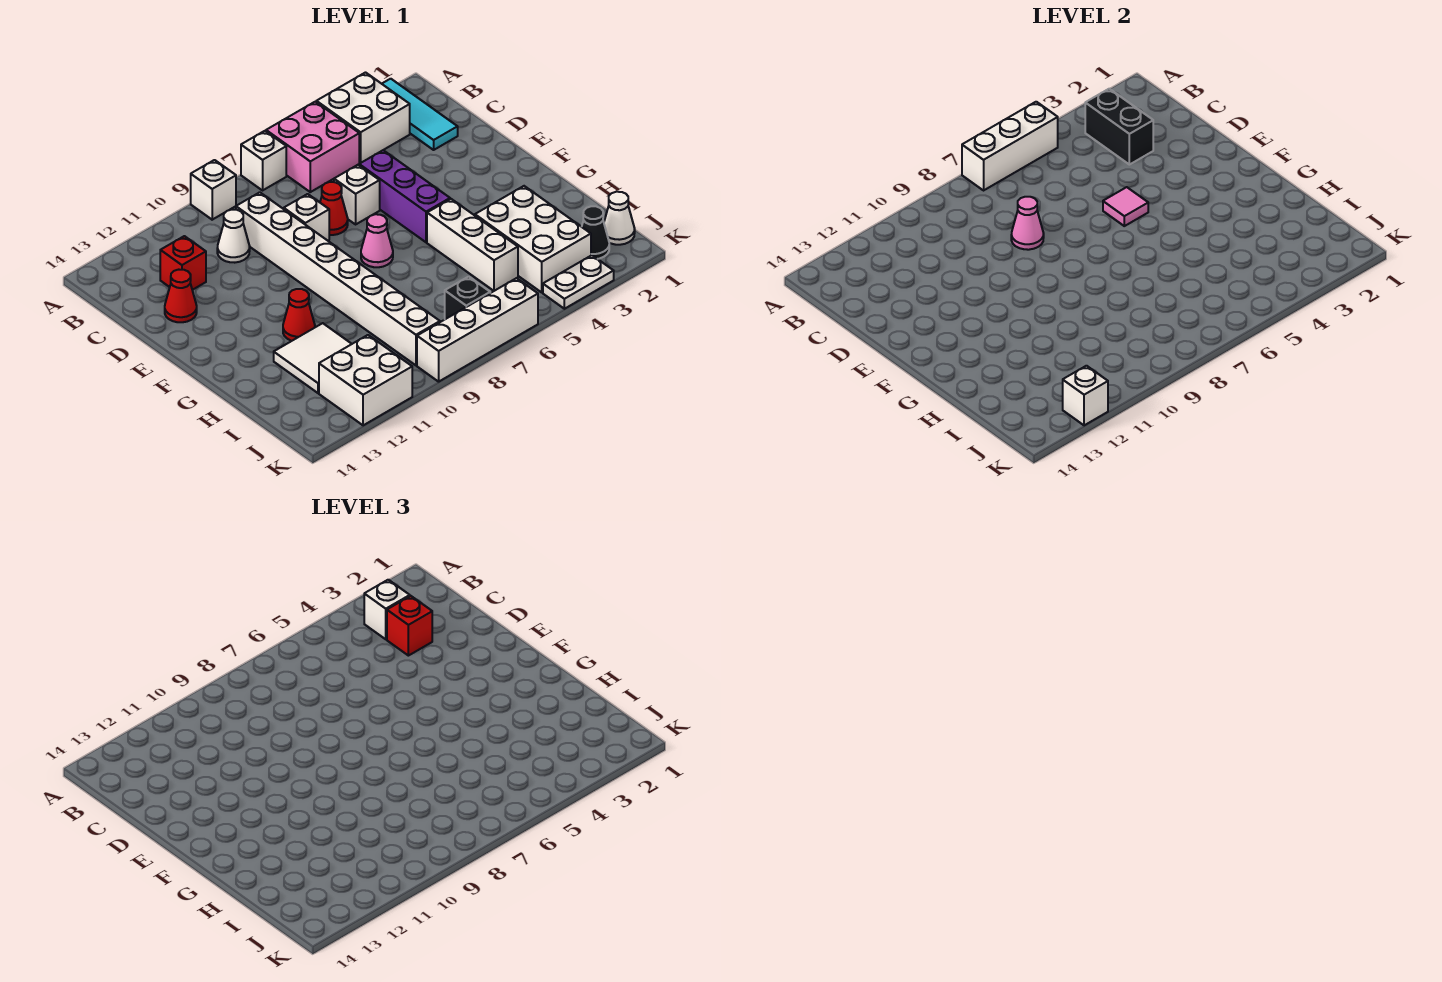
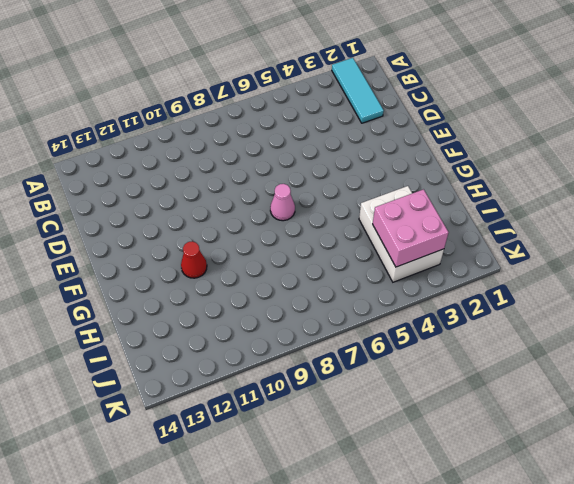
pink 2x2 brick [373,189,449,267] -> pink 2x2 brick moved to [266,102,359,192]
none -> white 2x2 brick [316,73,410,163]
none -> white 1x1 brick [241,131,286,190]
none -> white 1x1 brick [191,160,236,220]
none -> white 1x8 brick [236,192,440,365]

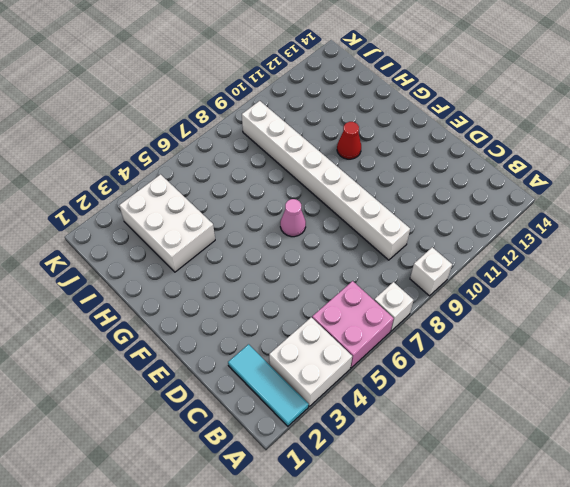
none -> white 1x1 cone [217,210,250,263]
none -> red 1x1 brick [160,236,206,290]
none -> purple 1x3 brick [359,150,450,242]
none -> white 1x1 brick [334,165,380,224]

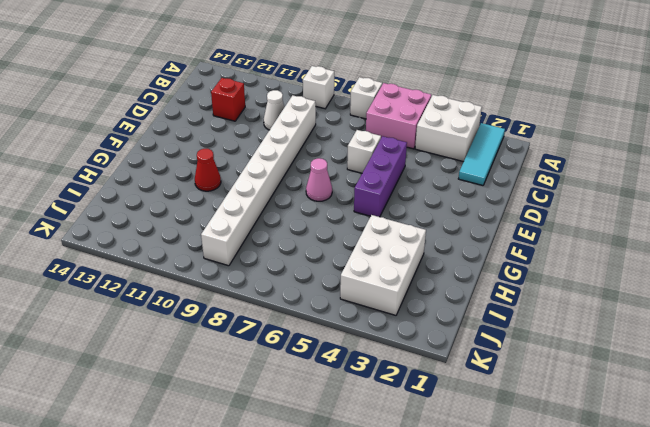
none -> red 1x1 cone [320,182,348,235]
none -> white 1x1 brick [284,194,329,241]
none -> red 1x1 cone [165,270,197,322]
none -> white 1x3 brick [427,199,518,291]

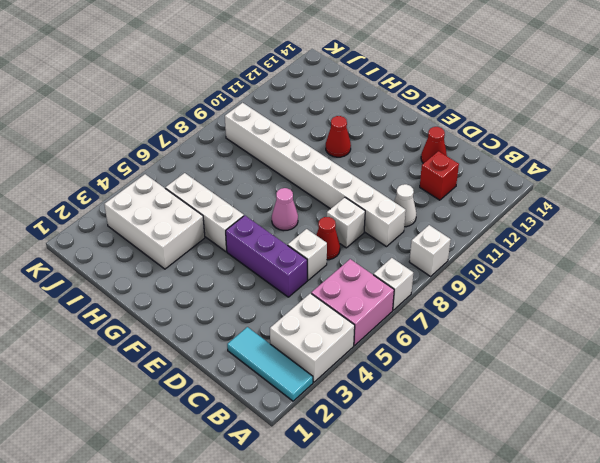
none -> white 2x2 tile [274,323,351,393]
none -> white 1x1 cone [604,192,635,245]
none -> black 1x1 cone [582,206,609,259]
none -> black 1x1 brick [445,277,490,319]

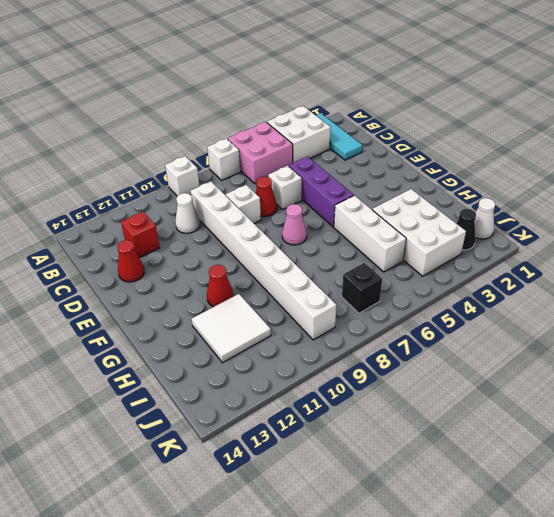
none -> white 2x2 brick [319,335,412,425]
none -> white 1x2 plate [543,255,614,309]
none -> white 1x4 brick [417,278,538,382]
none -> white 1x3 brick [962,102,1058,190]

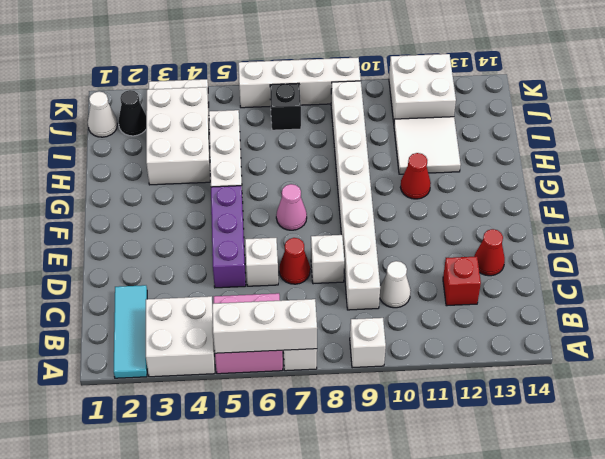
none -> black 1x2 brick [1085,89,1153,165]
none -> pink 1x1 cone [1011,197,1044,250]
none -> pink 1x1 tile [1103,187,1148,226]
none -> white 1x1 brick [1063,366,1108,425]

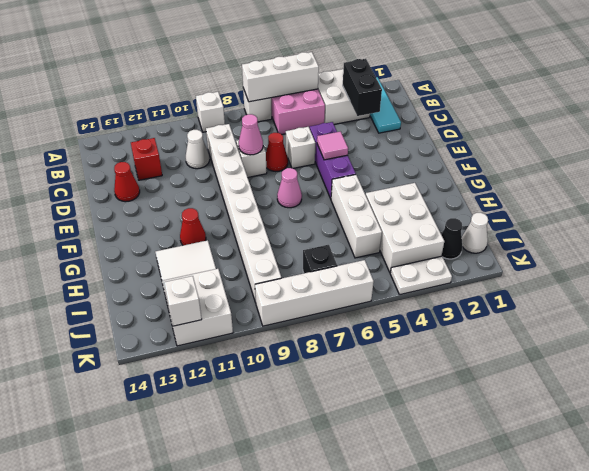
none -> white 1x1 brick [364,580,410,639]
none -> red 1x1 brick [387,596,432,656]

